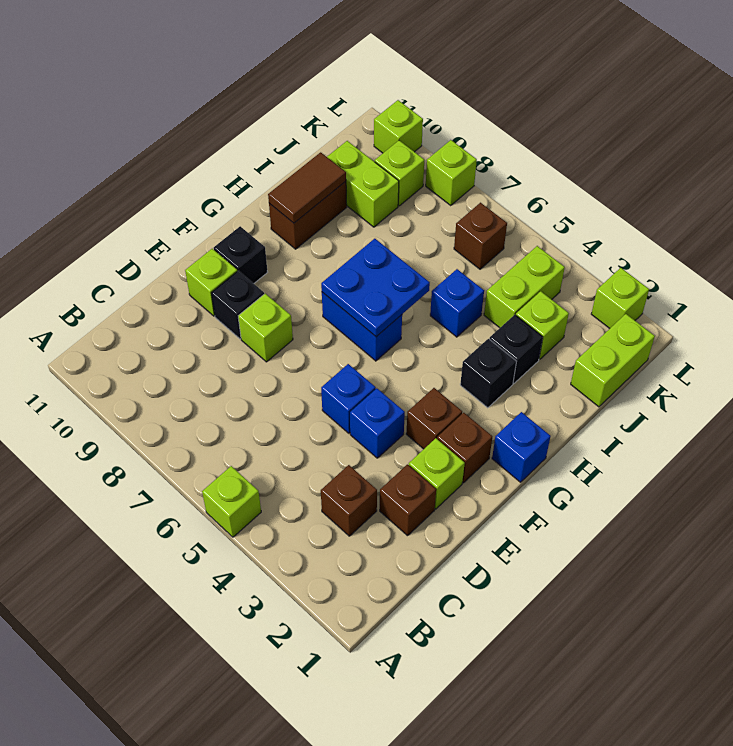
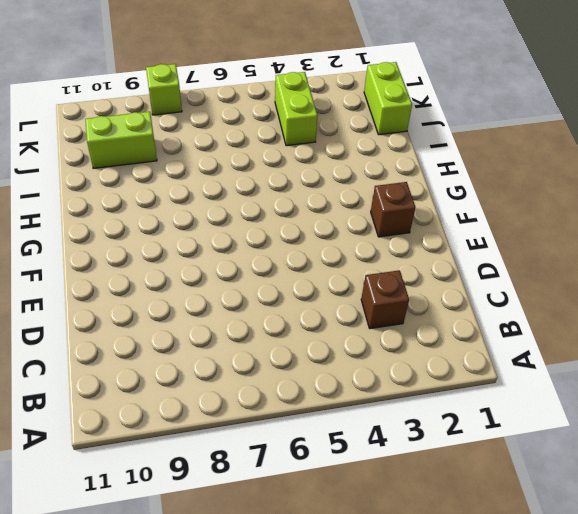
none -> lime 1x1 brick [202,466,261,537]
none -> brown 1x1 brick [380,465,436,536]
none -> lime 1x1 brick [409,438,465,509]

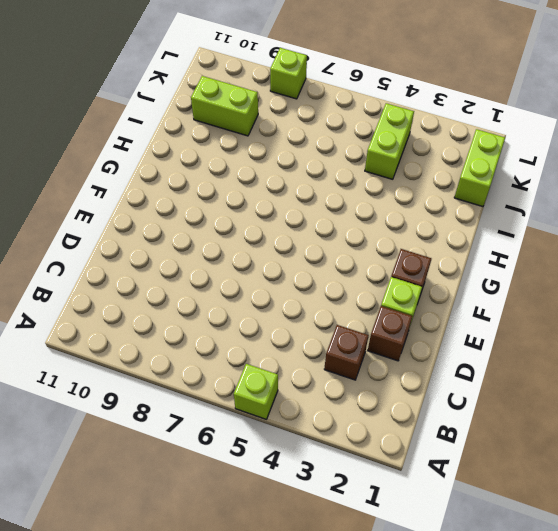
none -> blue 1x1 brick [350,388,405,458]
none -> blue 1x1 brick [321,364,376,433]
none -> lime 1x1 brick [238,294,293,362]

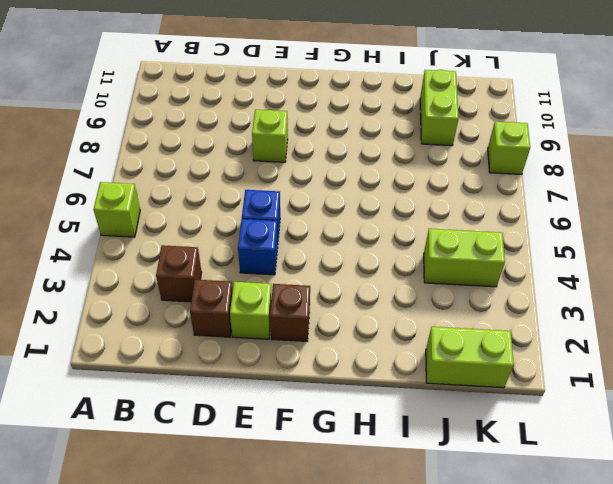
none -> black 1x1 brick [212,271,264,339]
none -> lime 1x1 brick [185,249,237,316]
none -> brown 1x1 brick [406,388,462,449]

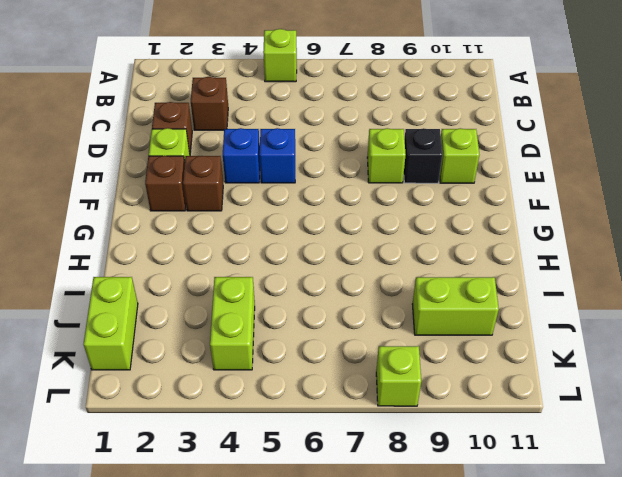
none -> black 1x1 brick [214,226,267,283]
none -> blue 1x1 brick [492,412,551,482]
none -> blue 1x2 brick [322,292,402,361]

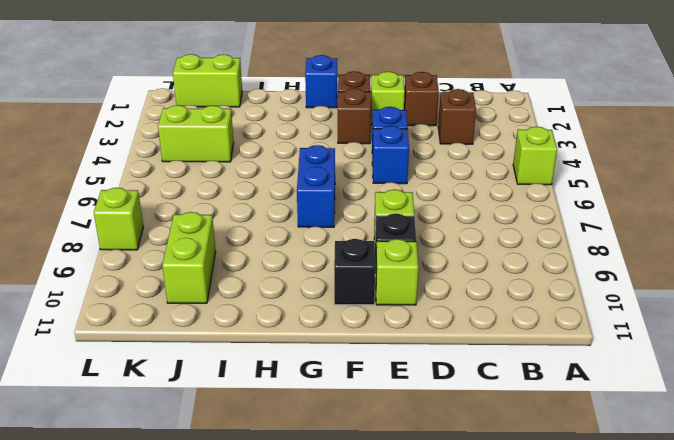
none -> black 1x1 brick [460,339,516,408]
none -> brown 1x2 brick [269,181,347,249]
none -> black 1x1 brick [489,315,543,383]

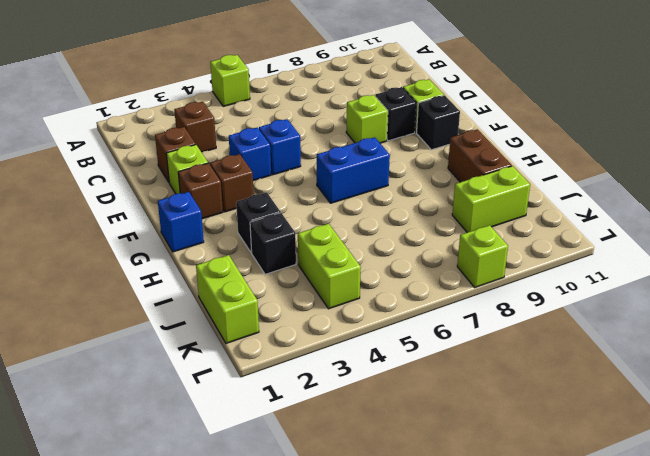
none -> blue 1x1 brick [430,269,484,337]
none -> lime 1x1 brick [516,291,569,360]
none -> brown 1x1 brick [454,203,507,269]

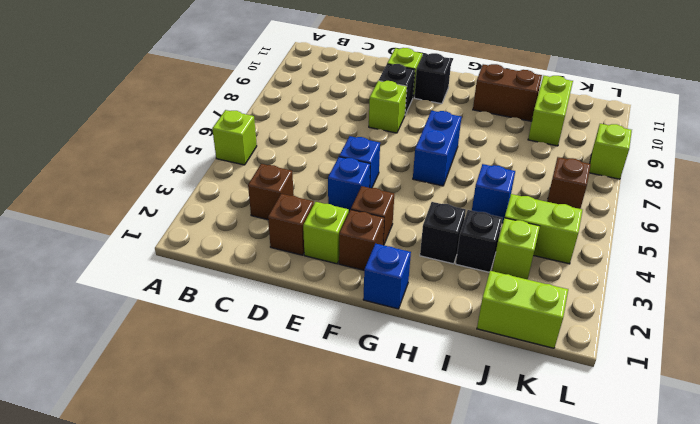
none -> lime 1x1 brick [375,141,424,206]
none -> lime 1x1 brick [591,268,649,328]
none -> lime 1x1 brick [374,100,423,153]

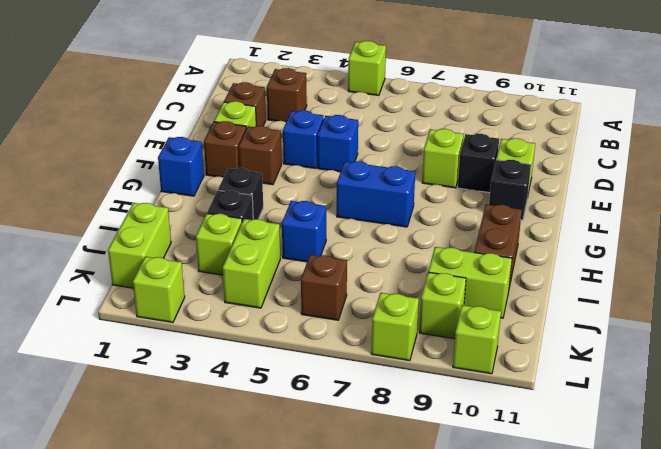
none -> blue 2x2 plate [321,239,430,337]
none -> brown 1x2 tile [268,152,346,223]

